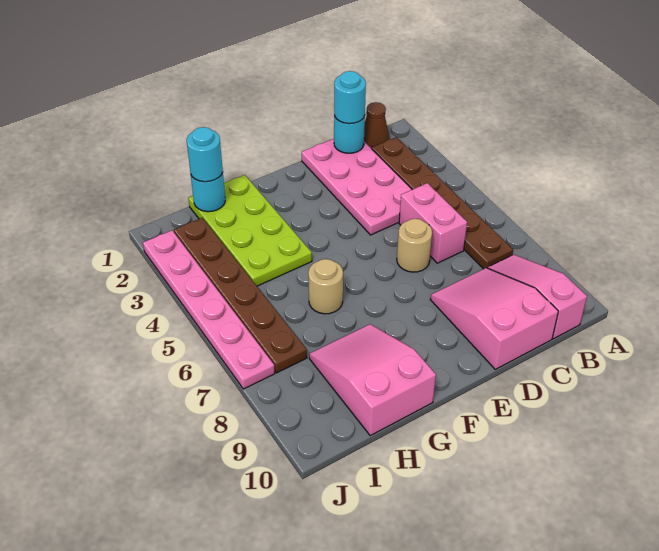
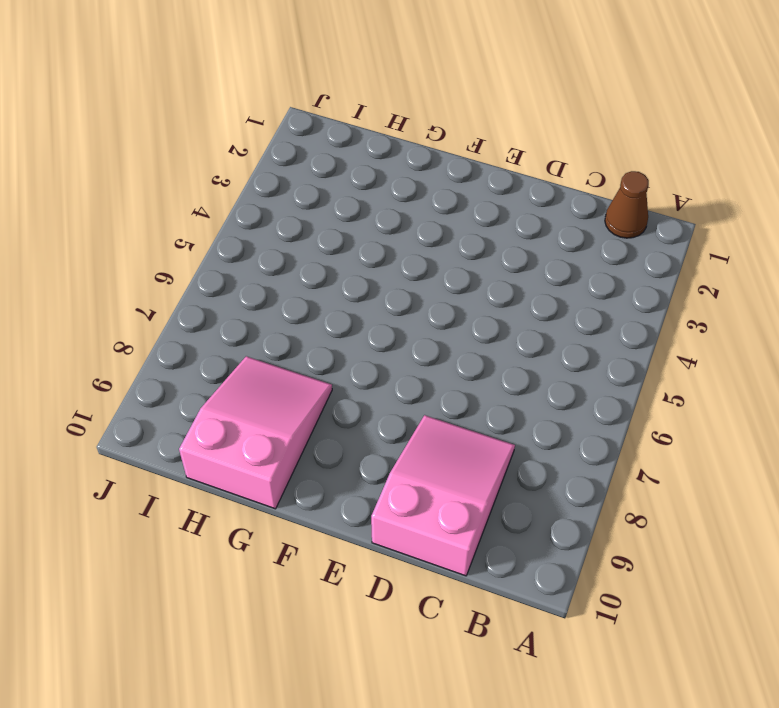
none -> brown 1x6 plate [372,137,513,269]
none -> pink 1x3 slope [488,255,587,339]
none -> pink 2x4 plate [302,139,412,235]

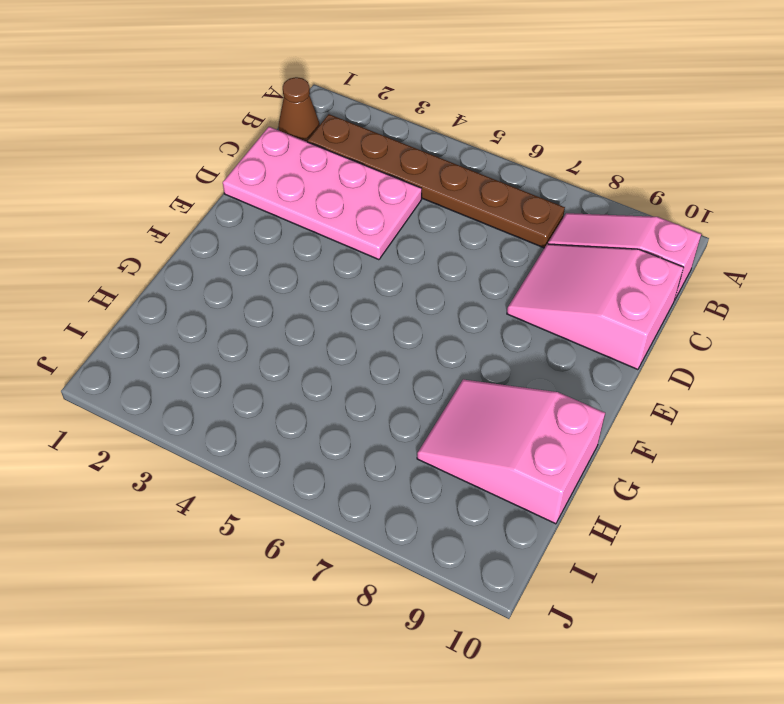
none -> pink 1x2 brick [399,183,467,263]
none -> tan 1x1 round brick [397,219,432,272]
none -> lime 2x4 plate [189,175,312,286]

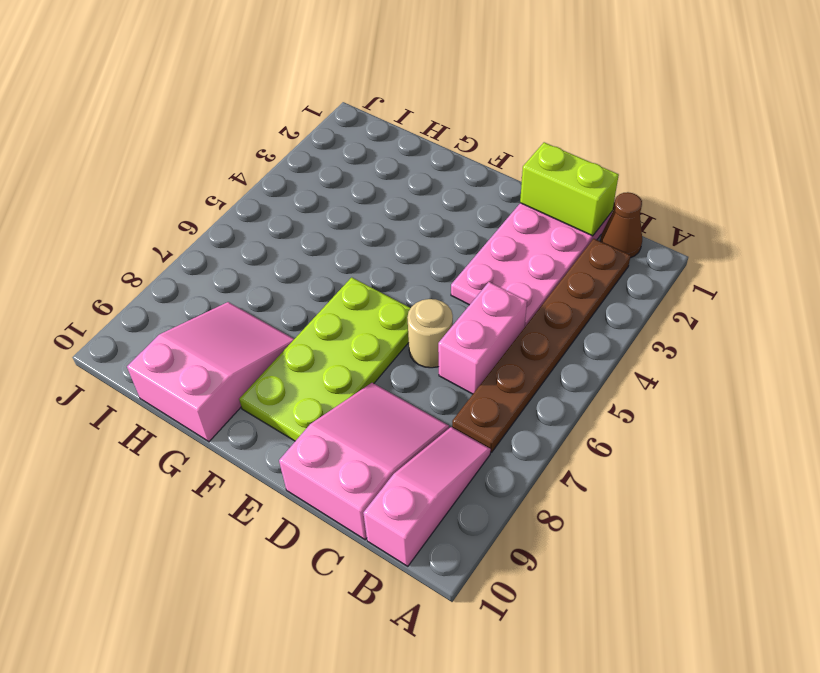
lime 1x2 brick [520,142,619,236] -> cyan 1x1 round brick [334,116,365,153]
lime 2x4 plate [239,277,410,441] -> lime 2x4 plate moved to [189,175,312,286]
none -> tan 1x1 round brick [308,259,343,314]
none -> brown 1x6 plate [174,218,307,373]
none -> pink 1x6 plate [143,231,275,389]

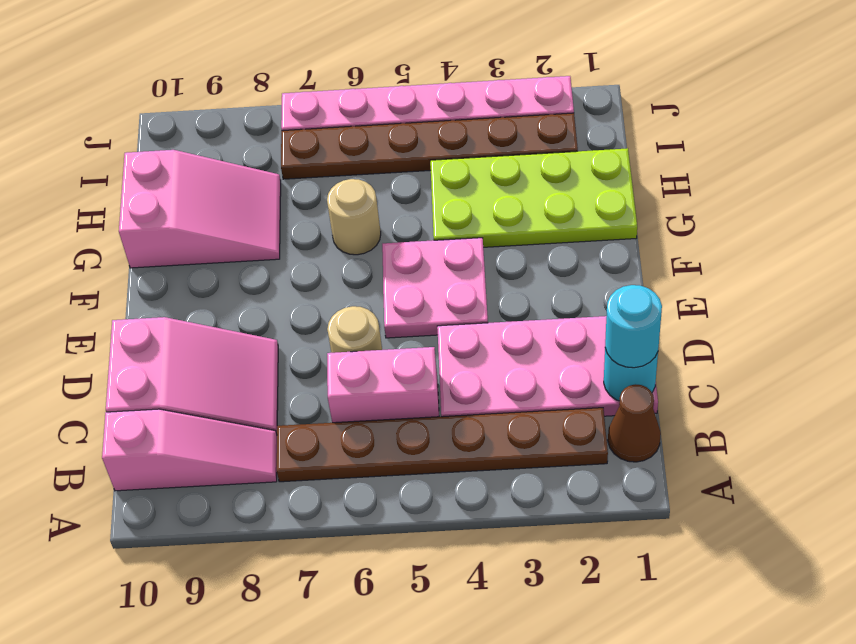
pink 2x2 plate [382,238,488,338] -> none
none -> cyan 1x1 round brick [191,172,225,212]
none -> cyan 1x1 round brick [187,127,223,182]

